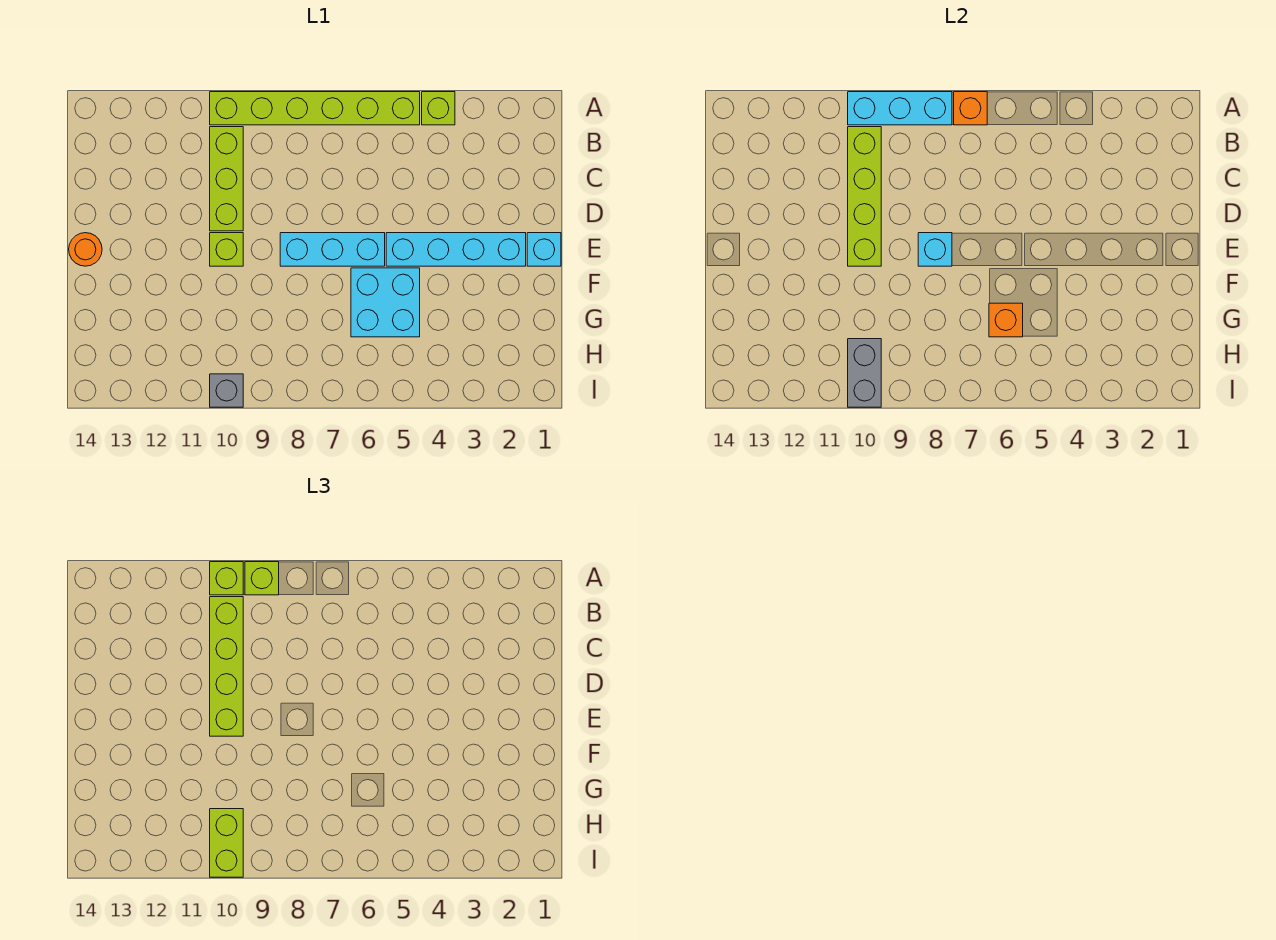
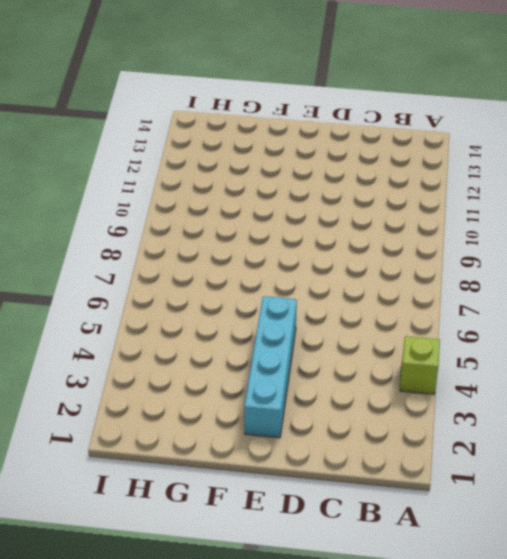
none -> lime 1x6 brick [210,92,420,125]
none -> lime 1x3 brick [210,127,243,231]
none -> cyan 1x1 brick [527,233,561,266]

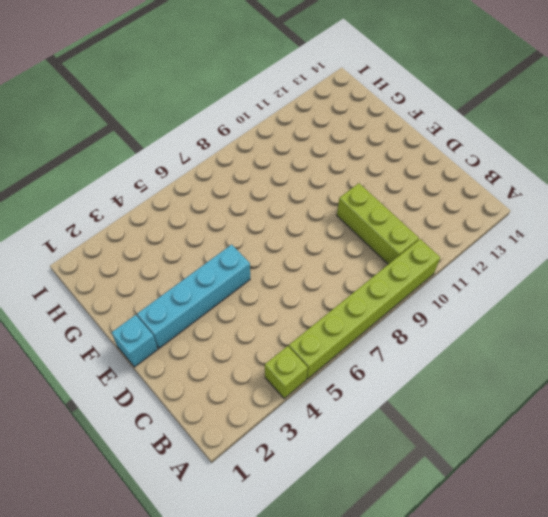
none -> cyan 1x3 brick [280,233,385,266]
none -> lime 1x1 brick [210,233,243,266]
none -> orange 1x1 round brick [69,233,102,266]

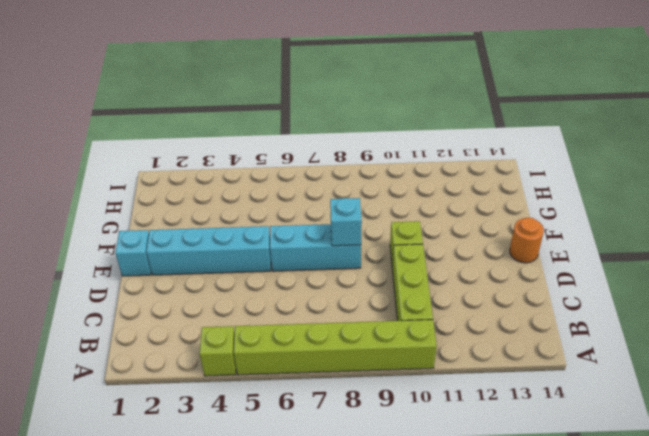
none -> cyan 2x2 brick [351,268,420,337]
none -> grey 1x1 brick [210,374,243,407]
none -> orange 1x1 brick [954,92,987,125]

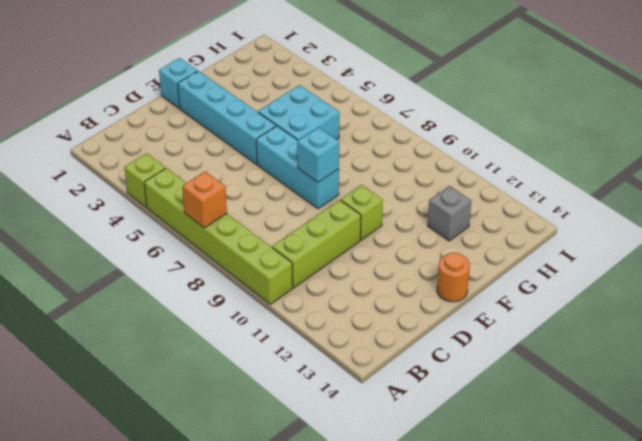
grey 1x1 brick [428,186,471,241] -> grey 1x1 brick moved to [210,374,243,407]
none -> cyan 1x3 brick [848,92,952,125]
none -> lime 1x4 brick [848,127,881,266]
none -> orange 1x1 brick [989,303,1023,337]

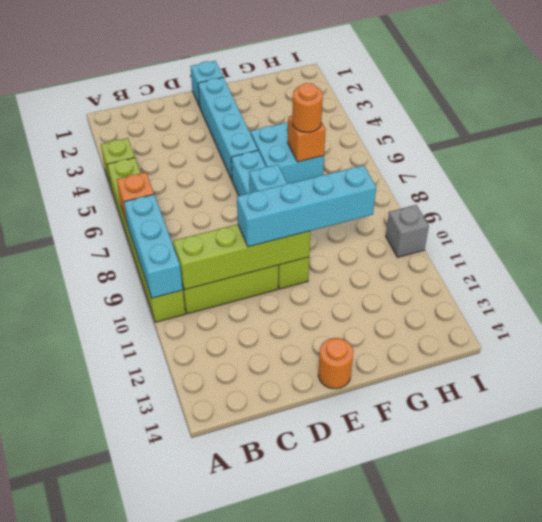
cyan 1x4 brick [237,165,376,247] -> lime 1x4 brick [210,597,243,736]
orange 1x1 round brick [292,83,323,132] -> none
none -> grey 1x2 brick [848,339,881,407]
none -> lime 1x1 brick [245,562,279,595]
none -> lime 1x1 brick [210,562,243,595]

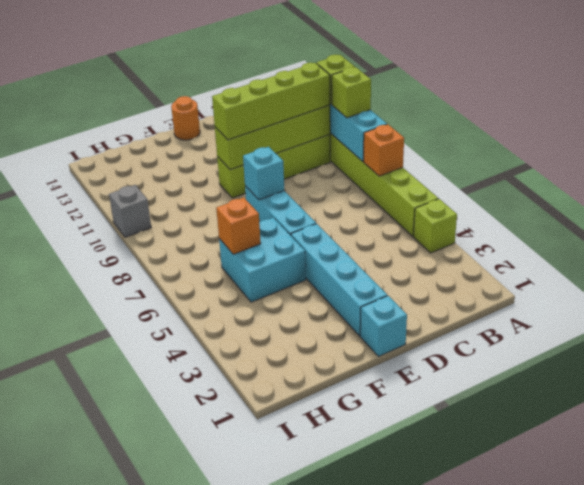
none -> grey 1x2 brick [848,339,881,407]
none -> lime 1x2 brick [210,809,243,877]

